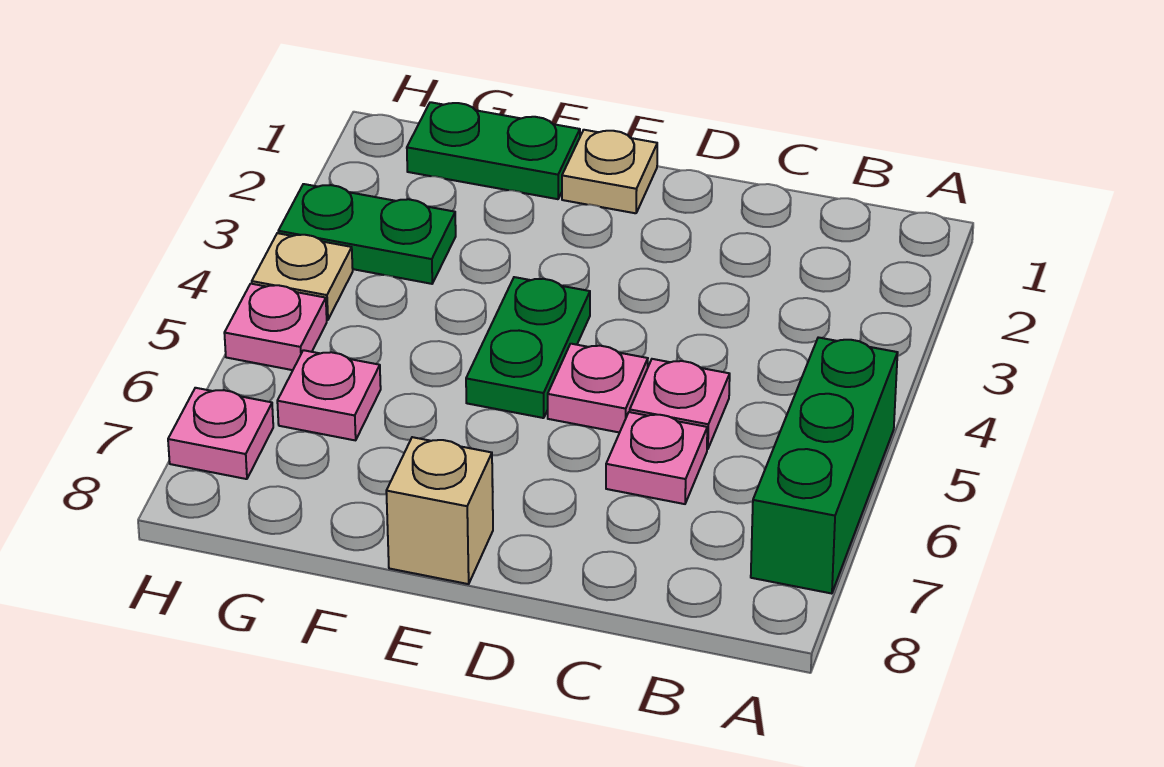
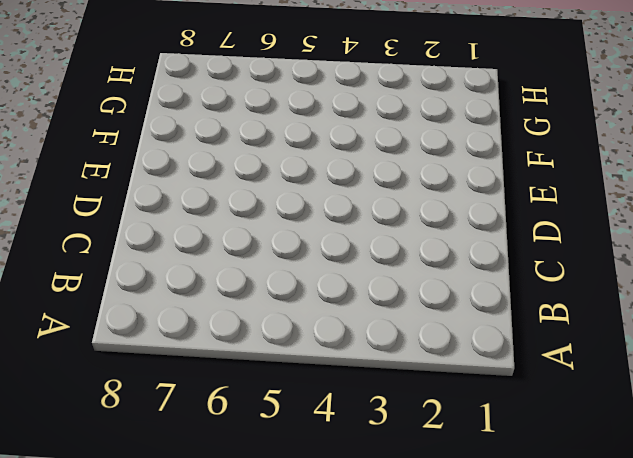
none -> green 1x3 brick [751,337,898,594]
none -> pink 1x1 plate [630,359,730,449]
none -> pink 1x1 plate [606,412,707,504]

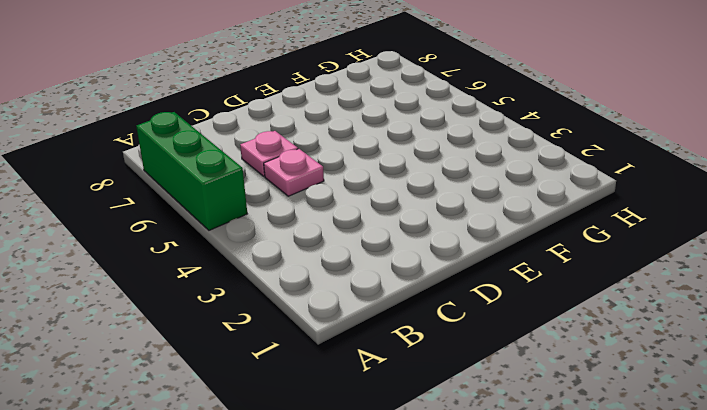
none -> pink 1x1 plate [548,344,648,433]
none -> tan 1x1 plate [562,130,657,213]
none -> green 1x2 plate [466,277,590,418]

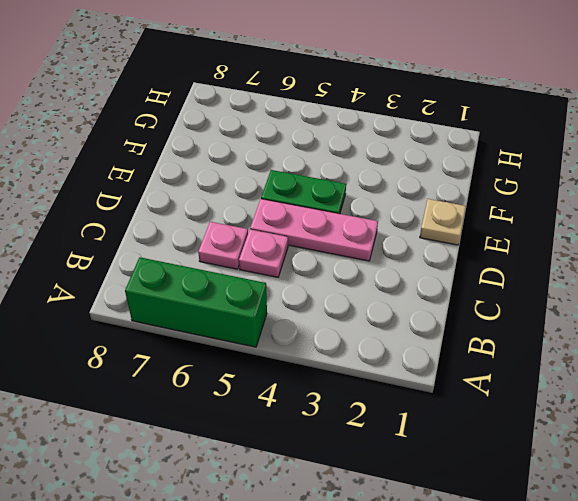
pink 1x3 plate [250,199,378,261] -> pink 1x1 plate [548,344,648,433]
none -> tan 1x1 brick [386,437,493,584]
none -> green 1x2 plate [407,102,580,199]
none -> green 1x2 plate [278,184,456,284]

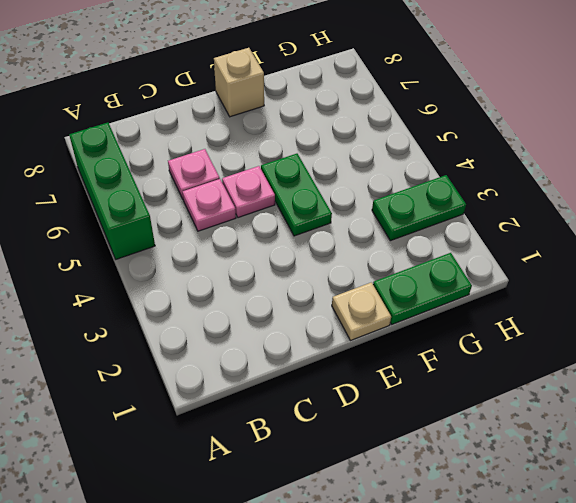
none -> pink 1x1 plate [277,350,381,440]
none -> tan 1x1 plate [252,233,353,320]
none -> pink 1x1 plate [224,284,327,370]

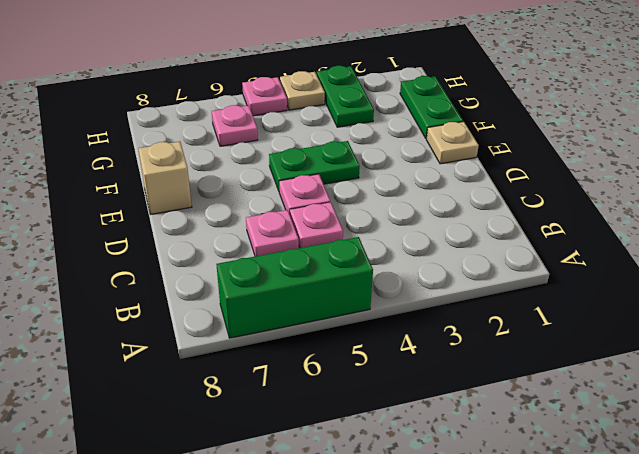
none -> pink 1x1 plate [168,388,273,479]

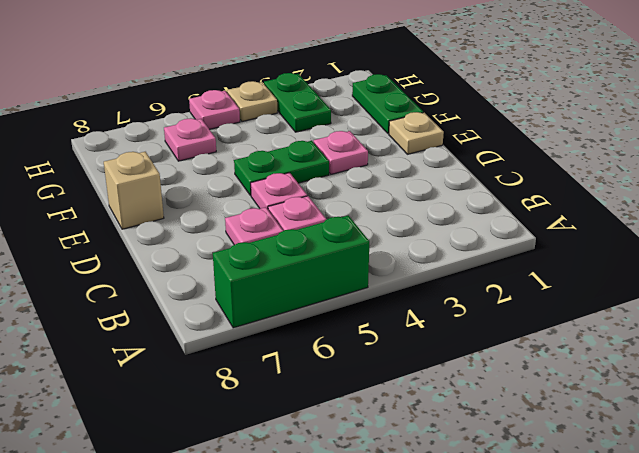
pink 1x1 plate [314,131,368,174] -> pink 1x1 plate moved to [168,388,273,479]

